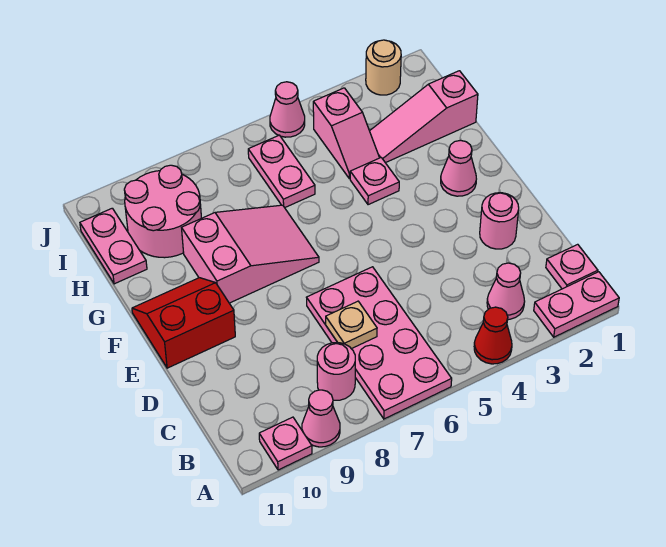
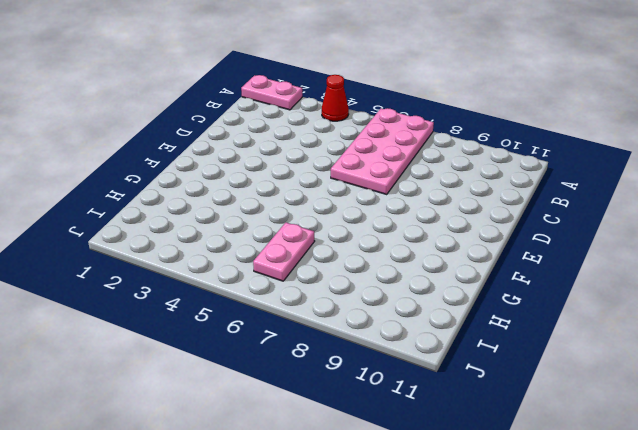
none -> pink 1x1 cone [302,390,340,447]
none -> pink 1x1 plate [259,417,312,470]
none -> pink 1x1 plate [546,244,598,289]

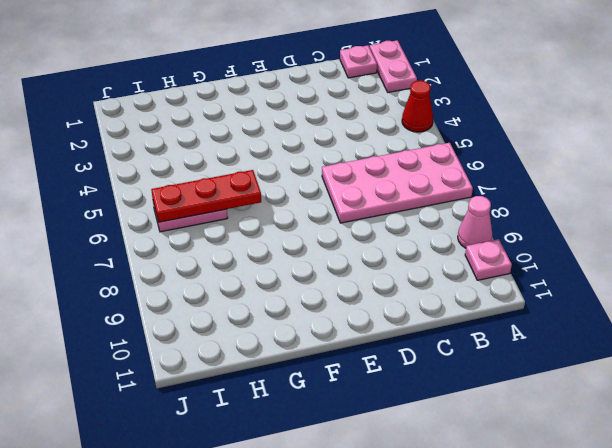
red 1x3 plate [151,170,261,222] -> none
none -> pink 1x1 cone [487,263,525,319]
none -> pink 1x1 round brick [317,343,355,400]
none -> pink 1x1 round brick [480,193,519,249]

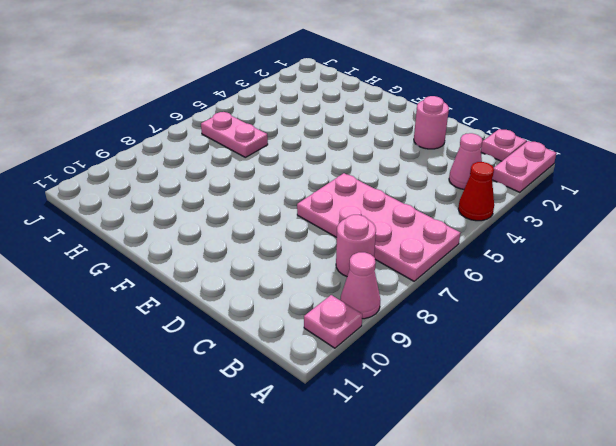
none -> red 2x2 slope [132,278,235,368]
none -> pink 1x1 cone [441,140,476,196]
none -> pink 2x3 slope [182,205,319,303]

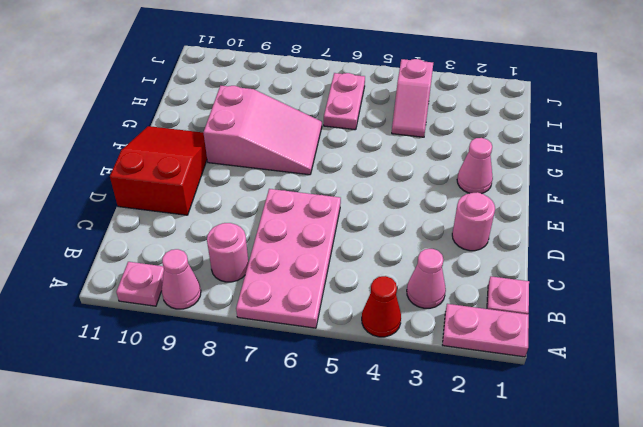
red 2x3 slope [110,126,207,215] -> red 2x2 slope [132,278,235,368]
none -> pink 1x1 plate [350,158,399,205]
none -> pink 1x3 slope [370,71,478,163]
none -> pink 2x2 round brick [124,165,201,258]

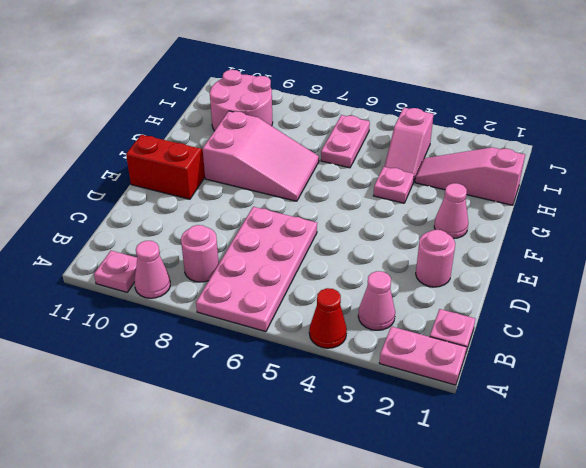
none -> pink 1x2 plate [80,208,147,284]
none -> tan 1x1 round brick [366,40,401,95]
none -> pink 1x1 cone [270,82,305,137]

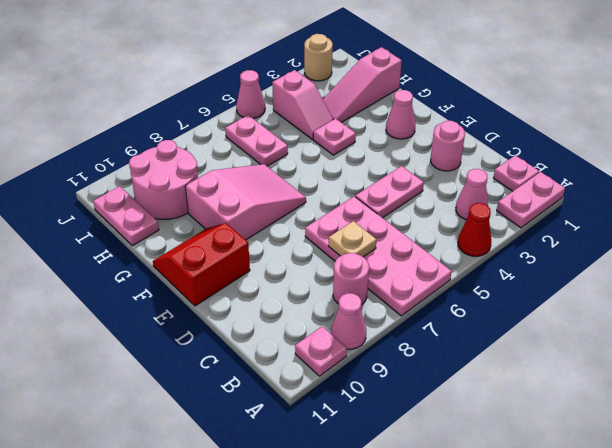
pink 1x2 plate [355,166,424,218] -> none

